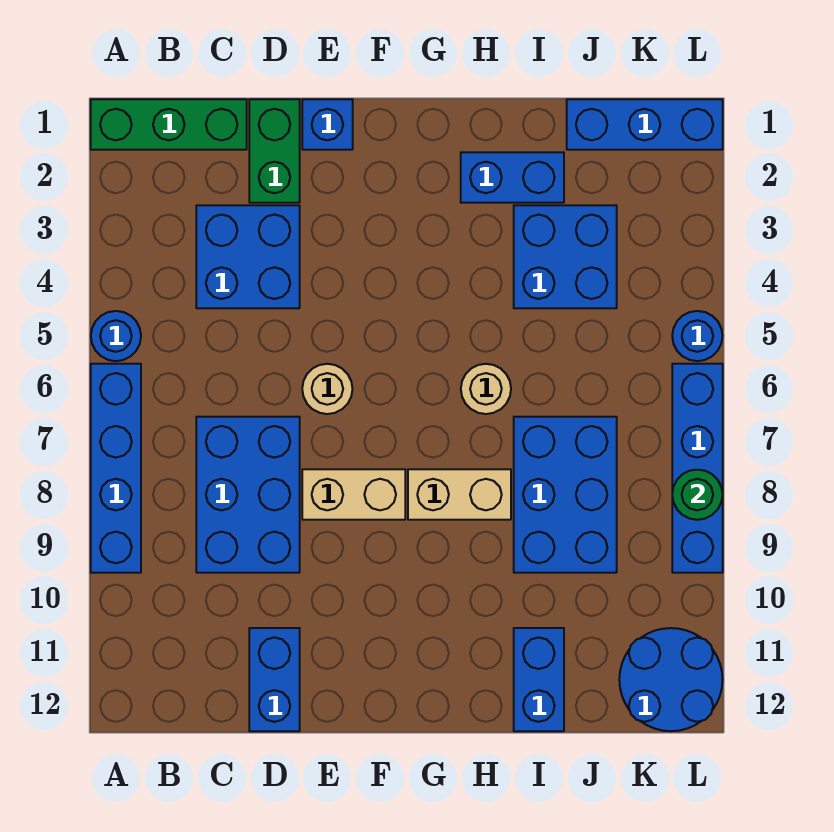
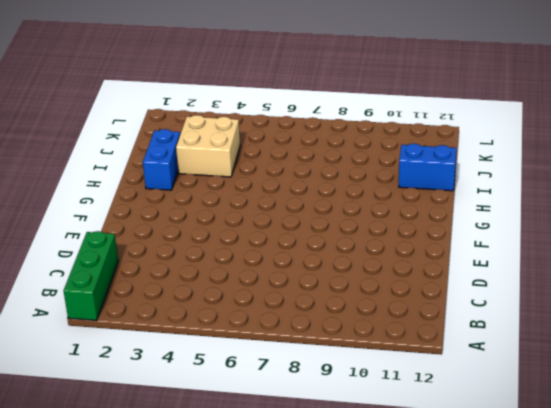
tan 2x2 brick [176,115,240,177] -> blue 2x2 brick [514,205,617,308]
none -> blue 1x1 round brick [91,311,141,361]
none -> blue 1x4 brick [91,364,141,573]
none -> blue 2x2 brick [196,205,300,308]

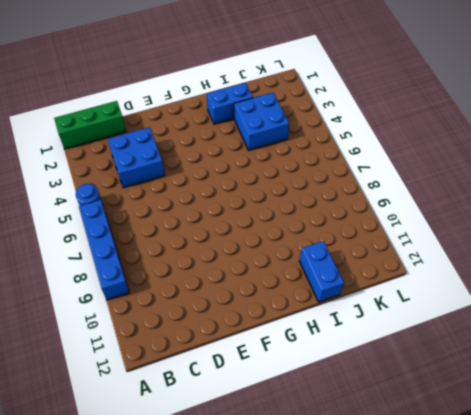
none -> blue 2x3 brick [196,417,300,573]
none -> green 1x2 brick [249,99,300,203]
none -> blue 1x2 brick [249,628,300,731]

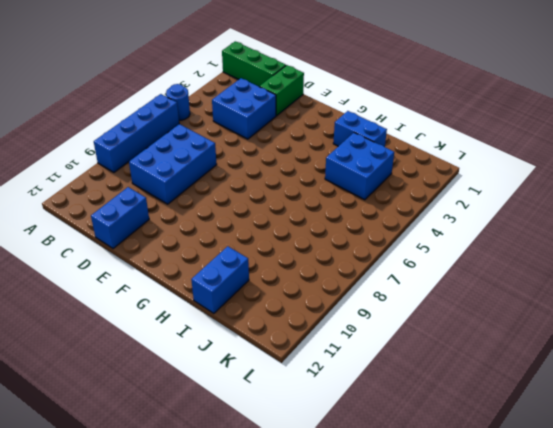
none -> blue 1x1 brick [302,99,353,150]
none -> tan 1x1 round brick [302,364,352,414]
none -> tan 1x2 brick [302,469,405,520]

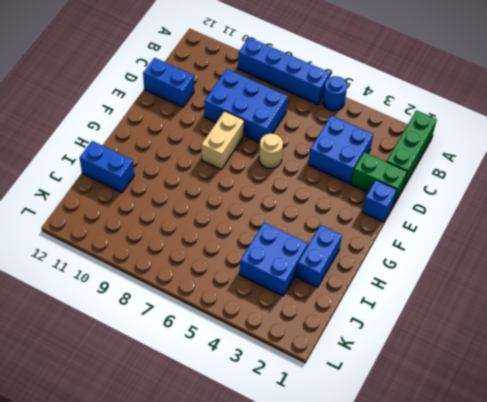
none -> tan 1x2 brick [408,469,511,520]
none -> tan 1x1 round brick [461,364,511,414]
none -> blue 2x3 brick [514,417,617,573]

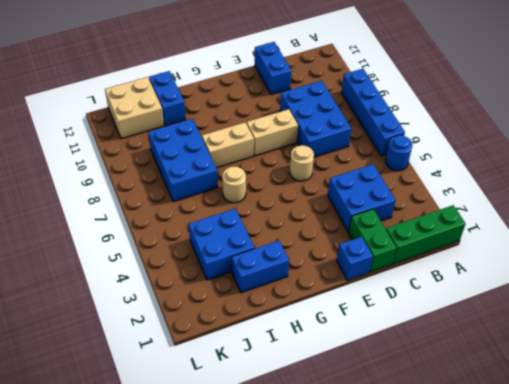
tan 2x2 brick [105,77,164,139] -> blue 2x2 round brick [619,628,723,731]
none -> blue 1x3 brick [567,99,723,150]
none -> blue 1x1 round brick [672,311,722,361]
none -> blue 1x4 brick [672,364,723,573]

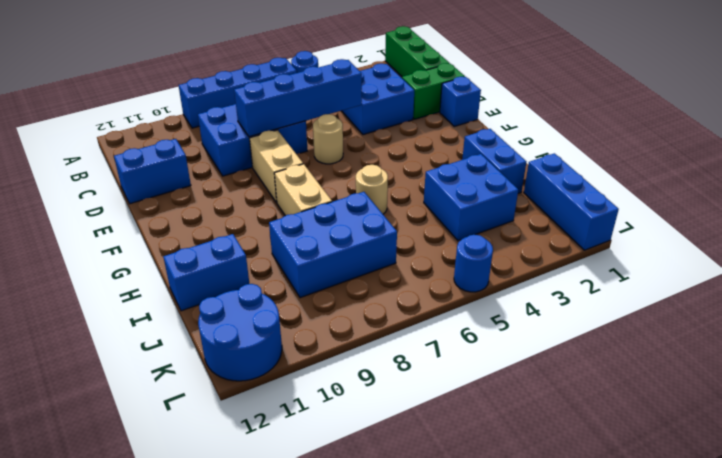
blue 1x4 brick [234,59,362,137] -> blue 1x4 brick moved to [672,364,723,573]
none -> green 1x1 round brick [672,470,723,520]

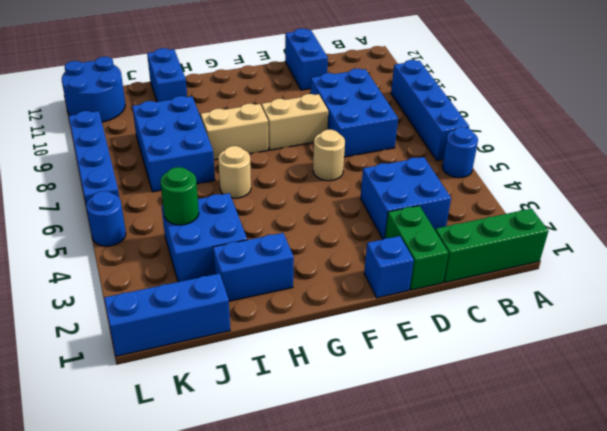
green 1x1 round brick [161,167,199,225] -> green 1x1 round brick moved to [672,470,723,520]

